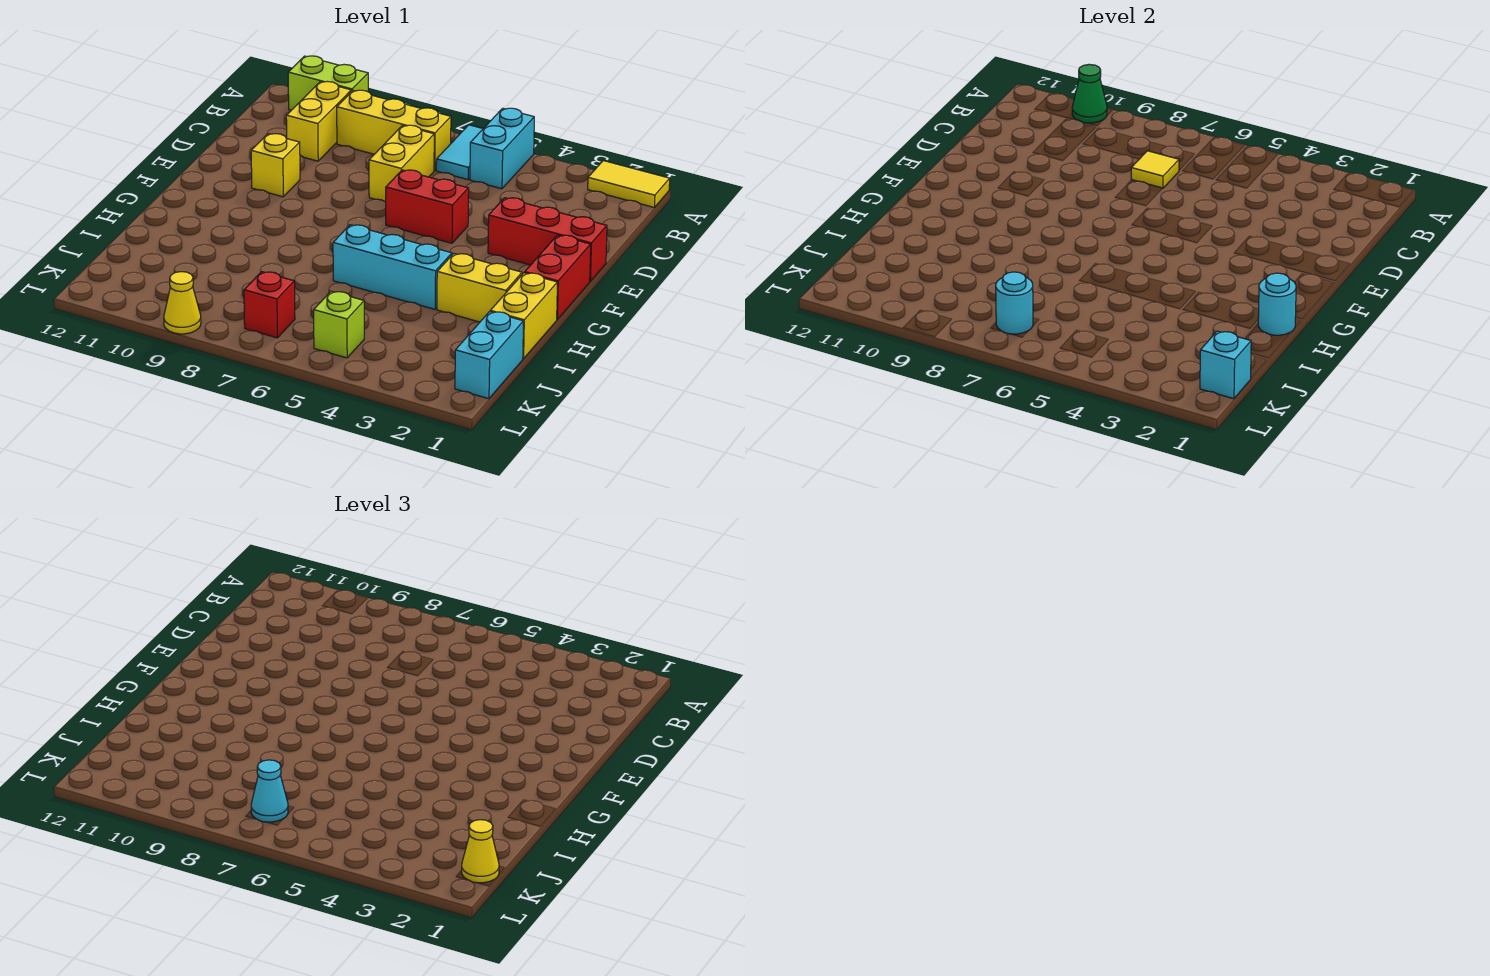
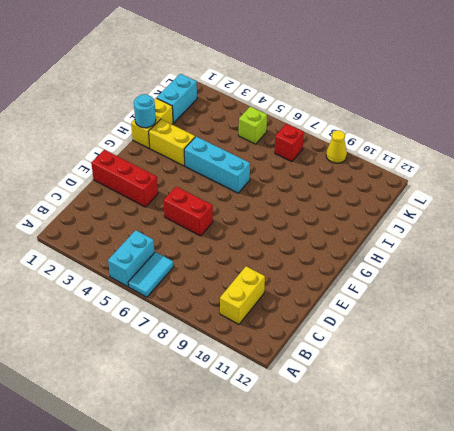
none -> yellow 1x2 tile [588,161,670,207]
none -> lime 1x2 brick [288,56,368,110]
none -> yellow 1x3 brick [337,90,451,171]

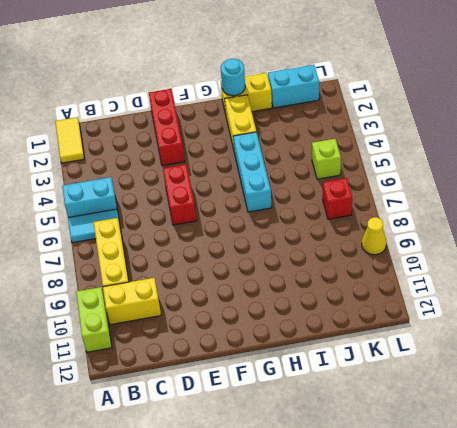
none -> yellow 1x2 brick [369,125,434,202]
none -> yellow 1x1 brick [251,134,300,197]
none -> red 1x2 brick [525,235,591,319]

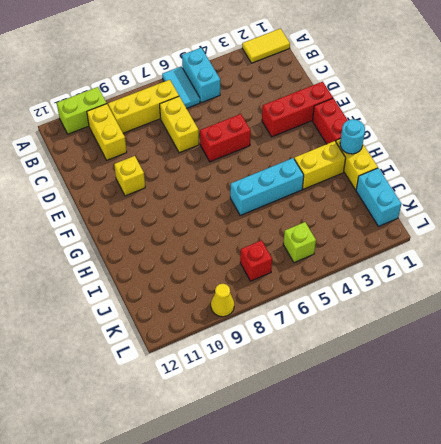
none -> green 1x1 cone [1072,64,1107,123]
none -> yellow 1x1 tile [1131,151,1179,188]
none -> cyan 1x1 brick [1200,331,1251,399]

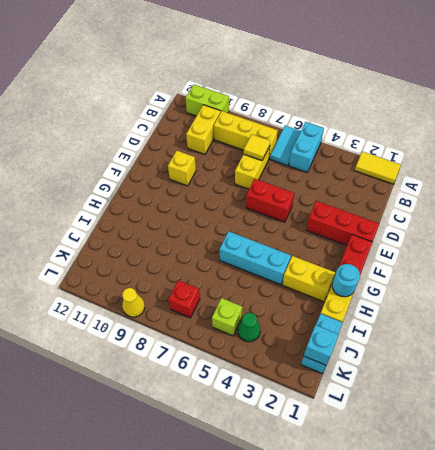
green 1x1 cone [238,313,260,342] -> green 1x1 cone moved to [1072,64,1107,123]
none -> cyan 1x1 round brick [996,272,1033,334]
none -> yellow 1x1 cone [462,820,499,883]
none -> cyan 1x1 cone [251,760,288,822]

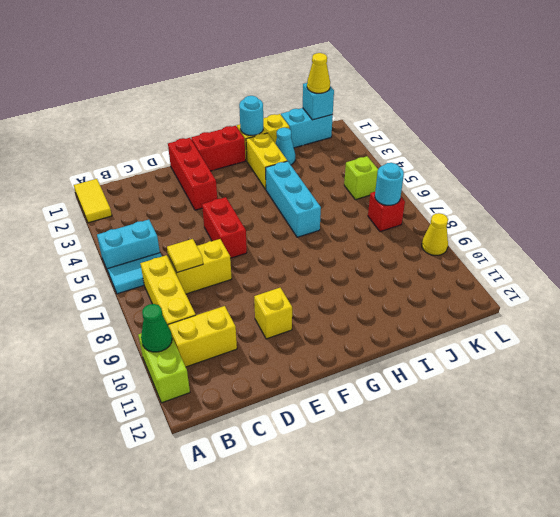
cyan 1x1 cone [275,128,295,165] -> cyan 1x1 cone moved to [251,760,288,822]

